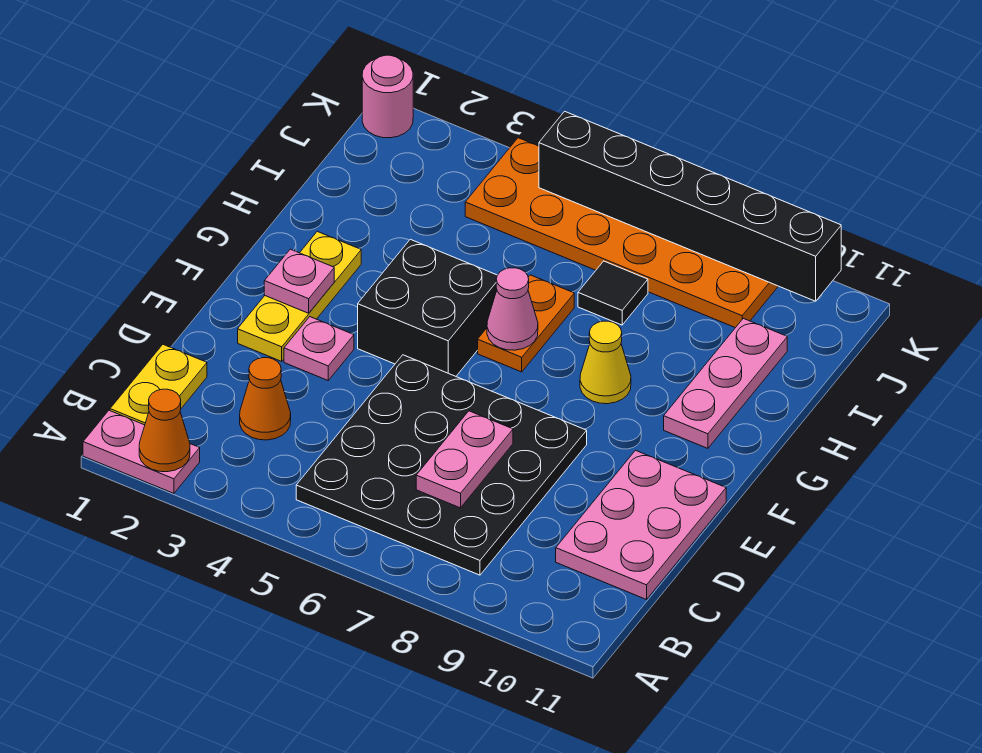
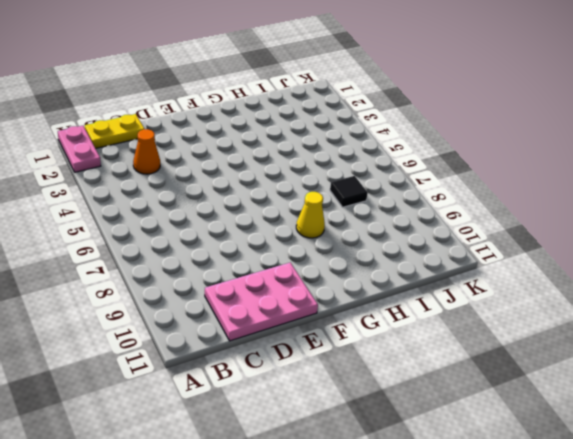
none -> black 4x4 plate [296,355,587,575]
none -> yellow 1x3 plate [238,232,361,361]
none -> pink 1x1 plate [284,317,354,380]

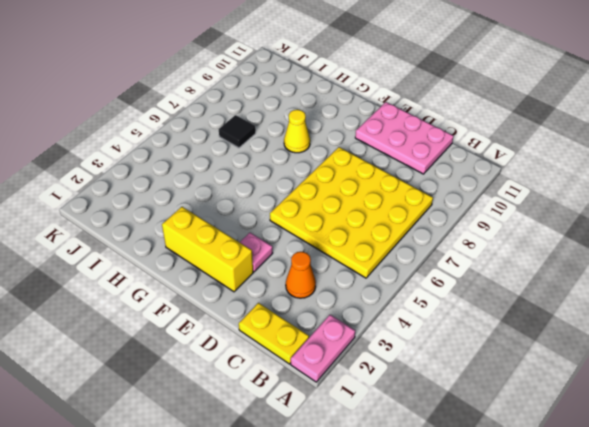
yellow 4x4 plate [270,147,433,278] -> black 4x4 plate [296,355,587,575]
yellow 1x3 brick [162,207,253,292] -> yellow 1x3 plate [238,232,361,361]
none -> black 2x2 brick [358,239,497,376]
none -> orange 1x2 plate [478,275,574,372]
none -> pink 1x3 plate [664,318,787,448]

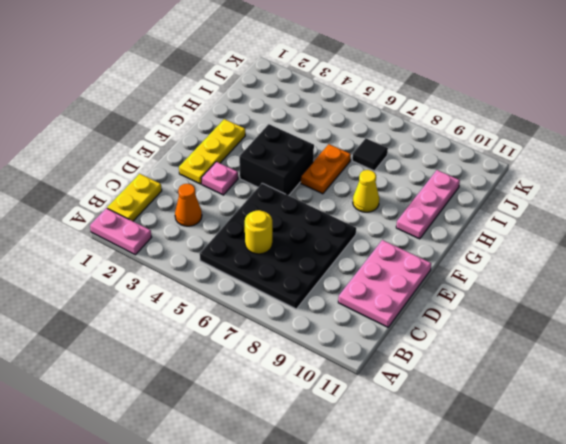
yellow 1x1 round brick [245,210,272,254] -> none
none -> orange 2x6 plate [465,138,778,328]
none -> pink 1x1 round brick [362,55,413,138]
none -> orange 1x1 cone [139,389,190,472]

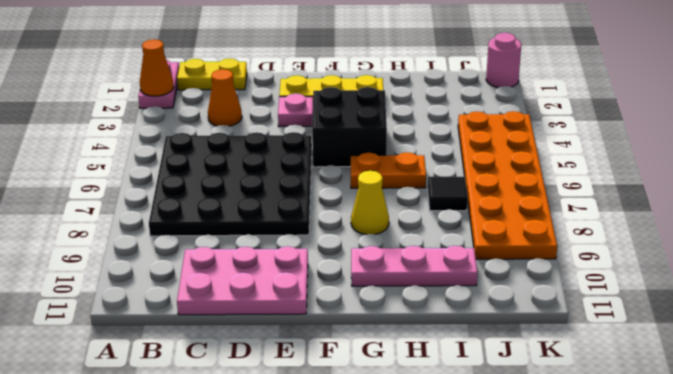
none -> pink 1x2 plate [416,411,513,508]
none -> pink 1x1 plate [264,249,334,313]
none -> pink 1x1 cone [487,268,538,350]

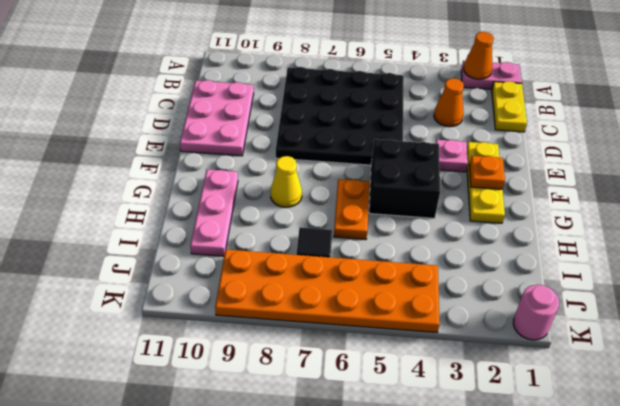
orange 1x1 plate [469,156,505,189] -> pink 1x1 plate [264,249,334,313]
none -> pink 1x2 plate [416,411,513,508]
none -> pink 1x1 cone [487,268,538,350]
none -> black 1x6 brick [539,111,841,301]

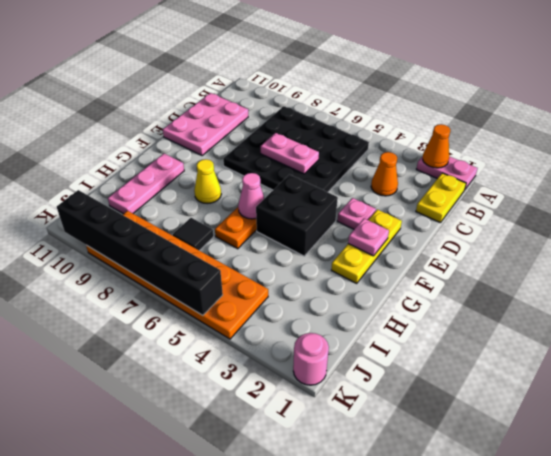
pink 1x2 plate [261,133,319,174] -> pink 1x2 plate turned to [416,411,513,508]

